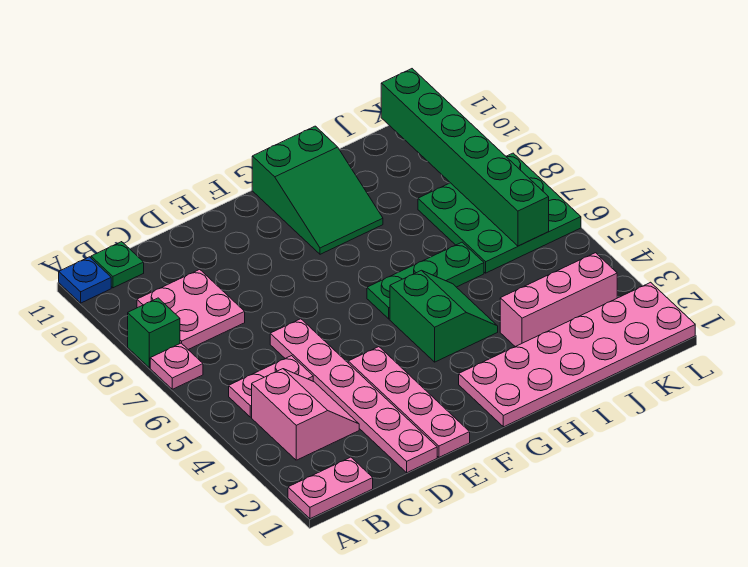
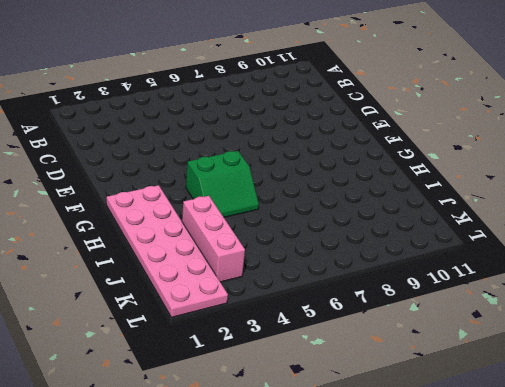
none -> pink 1x2 plate [288,457,373,519]
none -> pink 1x1 plate [150,343,203,389]
none -> green 1x1 brick [128,298,180,368]

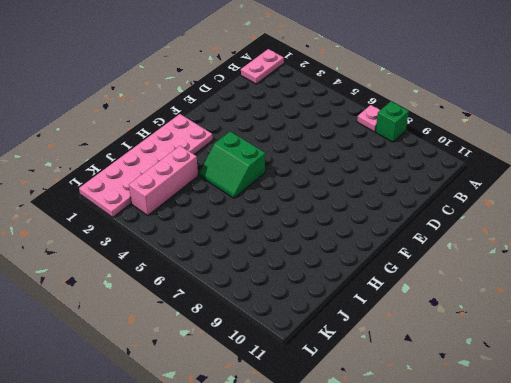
none -> blue 1x1 plate [59,257,111,303]
none -> pink 2x2 slope [252,369,359,460]
none -> pink 1x2 plate [229,356,313,417]

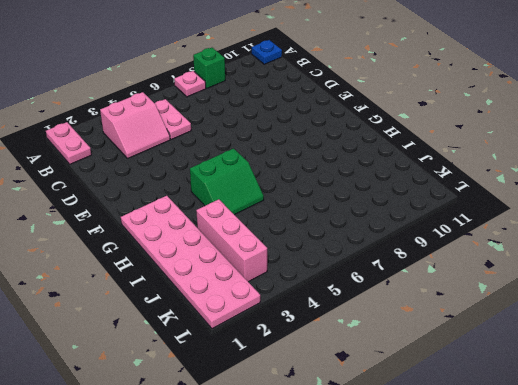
none -> pink 2x2 plate [137,269,245,349]
none -> green 1x1 plate [91,242,144,288]
none -> pink 1x6 plate [270,319,437,473]

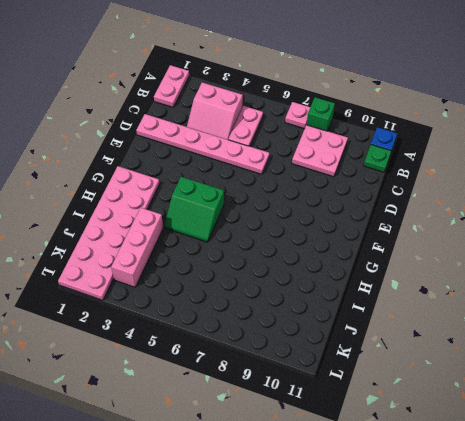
none -> pink 1x4 plate [348,347,470,457]
none -> green 1x3 plate [367,242,484,319]
none -> green 2x3 slope [252,126,383,254]

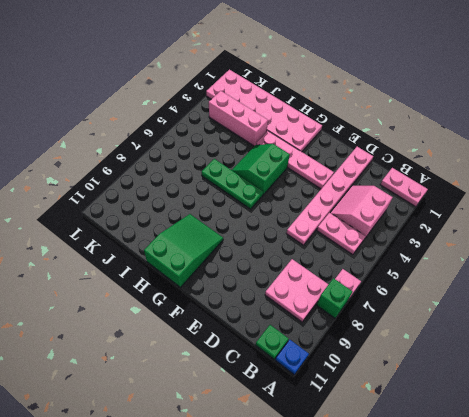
pink 1x4 plate [256,131,334,189] -> pink 1x4 plate turned to [348,347,470,457]
none -> green 3x3 plate [418,153,581,273]
none -> green 1x6 brick [381,69,549,246]

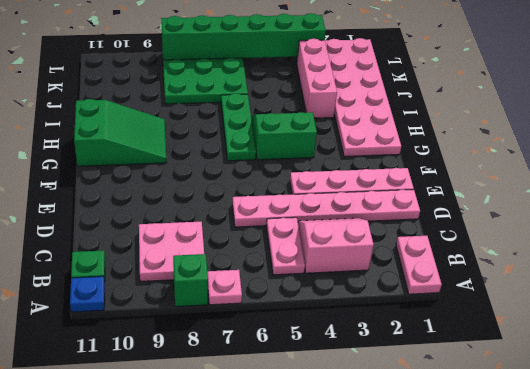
green 1x6 brick [161,13,326,60] -> green 1x6 brick moved to [381,69,549,246]

